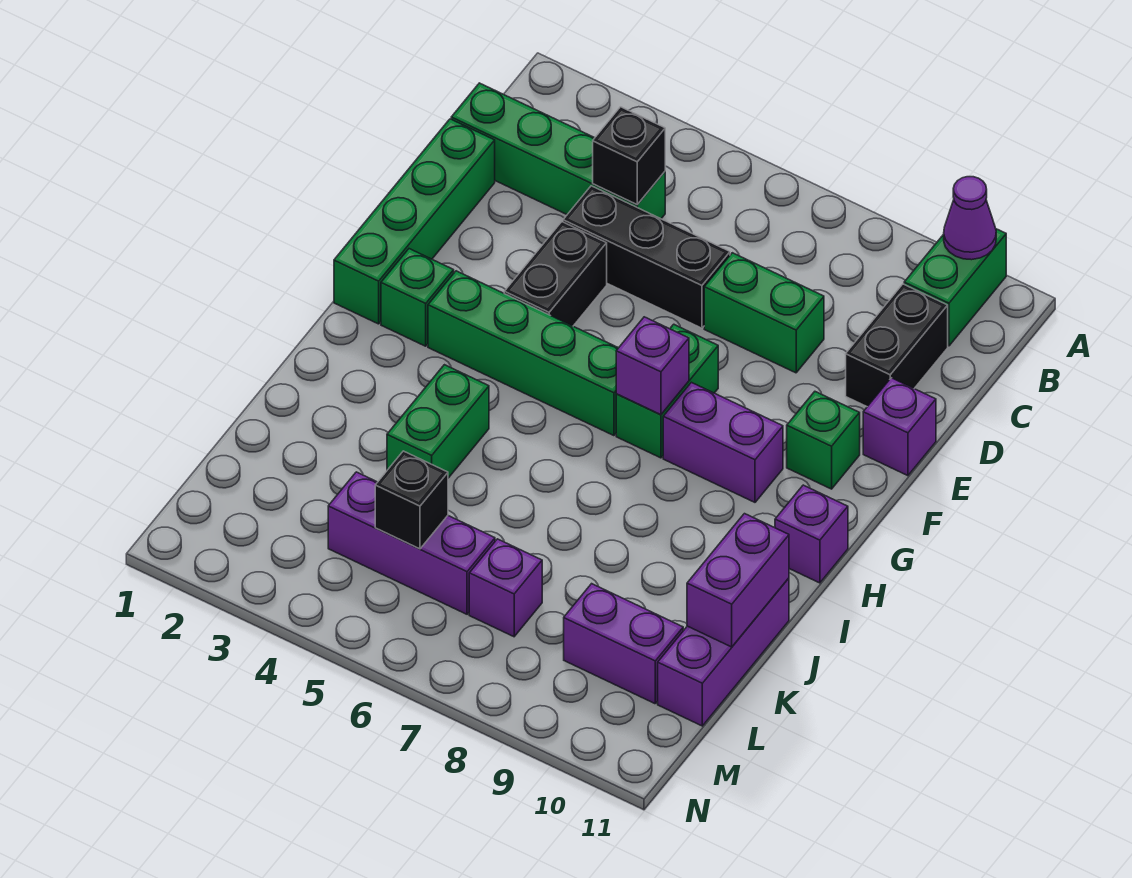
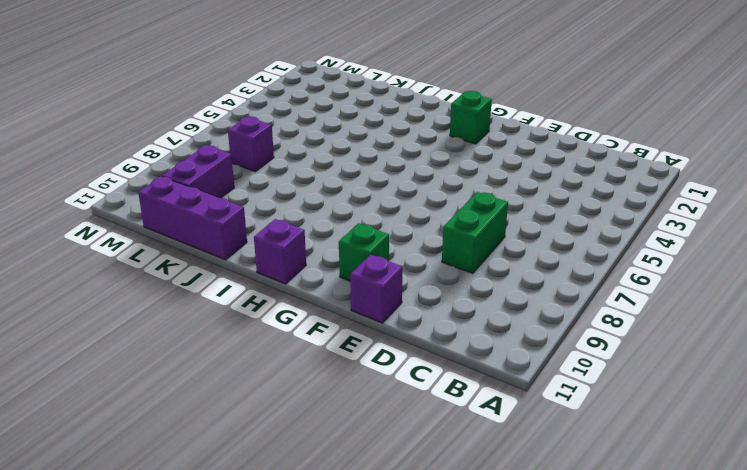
none -> green 1x2 brick [904,229,1006,346]
none -> green 1x4 brick [451,83,665,219]
none -> black 1x2 brick [846,284,948,407]

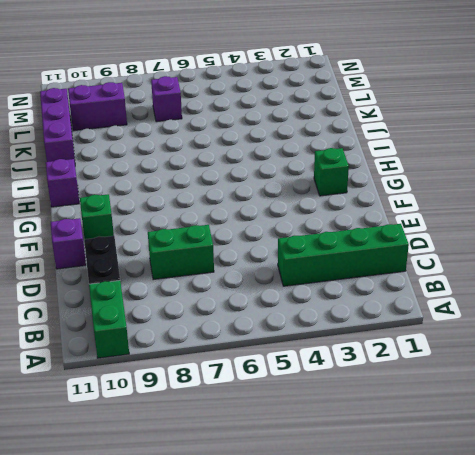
none -> green 1x4 brick [334,119,495,324]
none -> black 1x3 brick [563,186,730,328]
none -> black 1x2 brick [504,222,607,326]

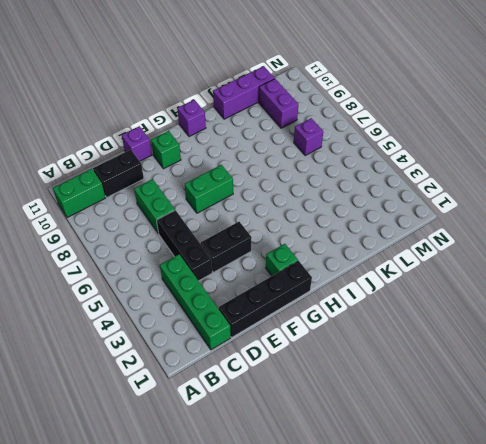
black 1x4 brick [219,261,312,337] -> green 1x4 brick [334,119,495,324]
none -> green 1x4 brick [428,271,618,436]
none -> purple 1x2 brick [663,382,783,502]
none -> green 1x2 brick [387,365,489,478]

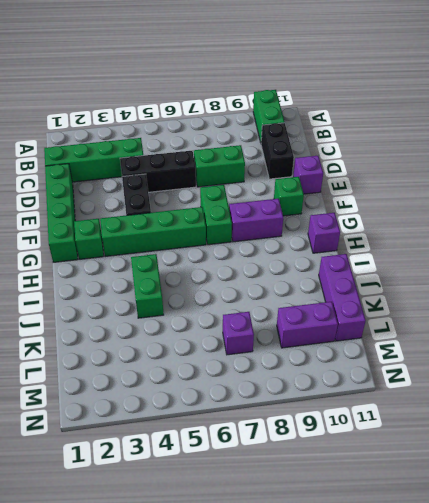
none -> purple 1x3 brick [328,472,495,614]
none -> purple 1x1 cone [944,177,996,260]
none -> black 1x1 brick [593,107,665,204]

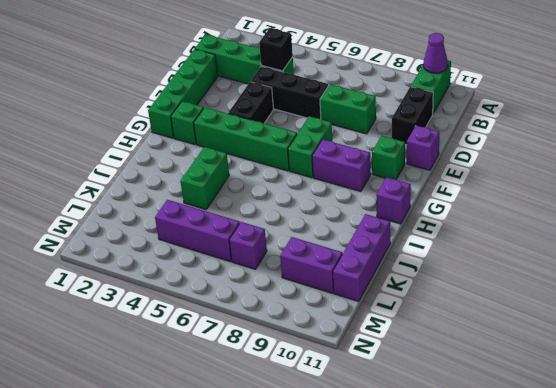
none -> purple 1x1 brick [616,317,689,415]
none -> purple 1x2 brick [687,514,789,647]
none -> black 1x1 brick [375,451,448,549]

